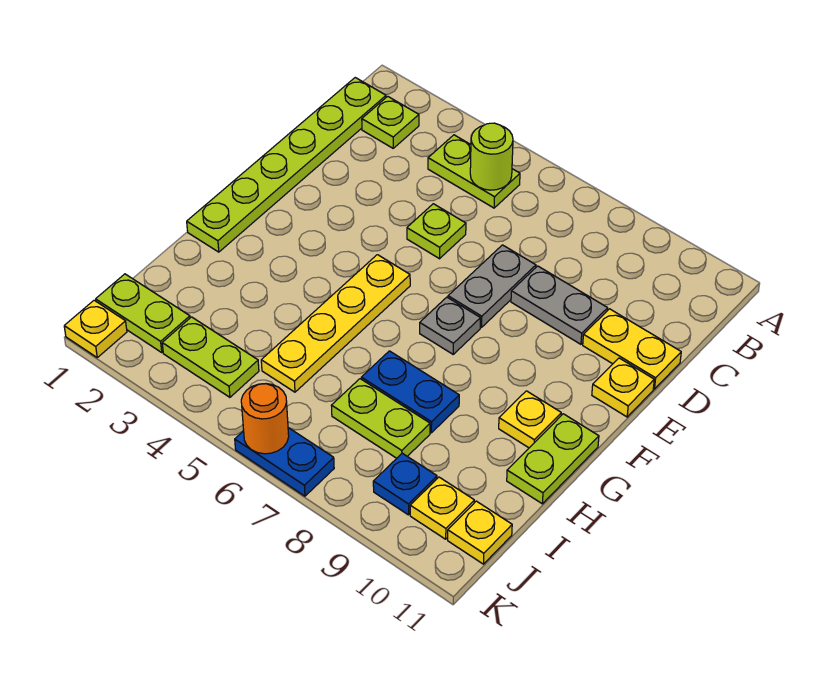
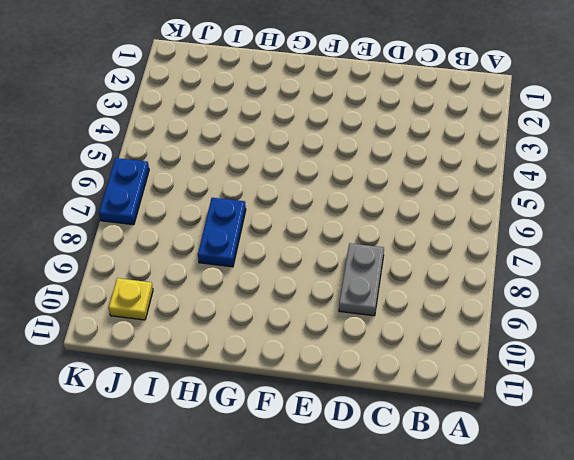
none -> lime 1x6 plate [187,78,386,252]
none -> lime 1x1 plate [362,96,419,148]
none -> lime 1x2 plate [428,135,520,208]

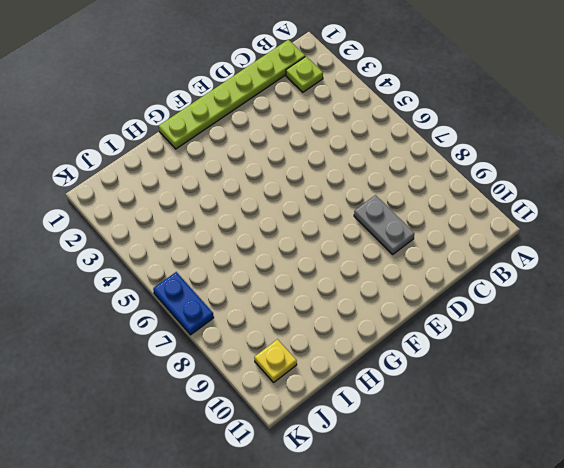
none -> lime 1x2 plate [428,135,520,208]
none -> lime 1x1 plate [407,204,466,259]
none -> grey 1x2 plate [448,245,536,327]

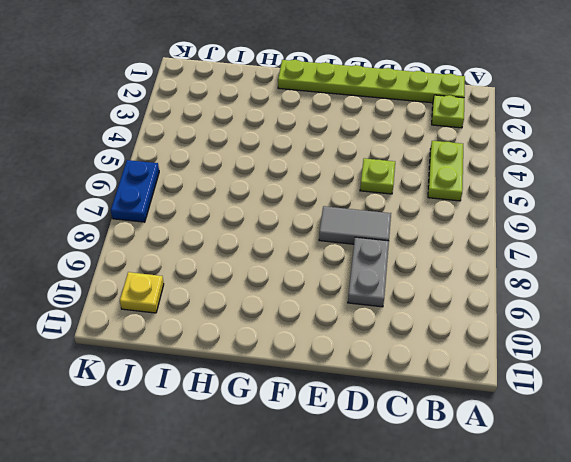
grey 1x2 tile [319,206,391,244] -> grey 1x2 plate [448,245,536,327]
none -> yellow 1x2 plate [583,309,681,389]
none -> yellow 1x1 plate [592,358,654,417]
none -> yellow 1x4 plate [261,255,410,392]

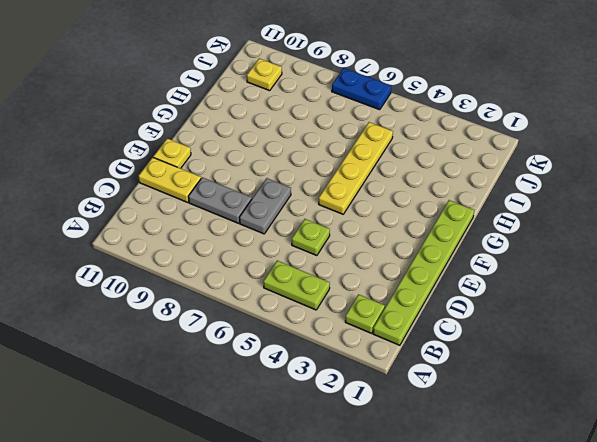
none -> grey 1x1 plate [420,297,480,354]
none -> yellow 1x1 plate [499,391,561,448]
none -> lime 1x2 plate [507,414,599,504]

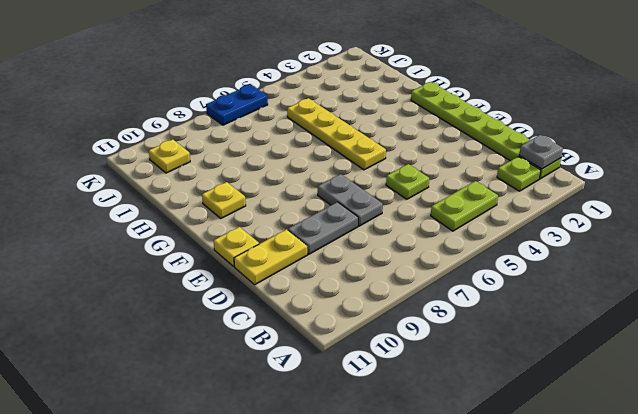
grey 1x1 plate [519,135,563,169] -> grey 1x1 plate moved to [420,297,480,354]
none -> lime 1x2 plate [507,414,599,504]
none -> blue 1x2 plate [361,351,459,433]
none -> lime 1x2 plate [331,379,430,458]

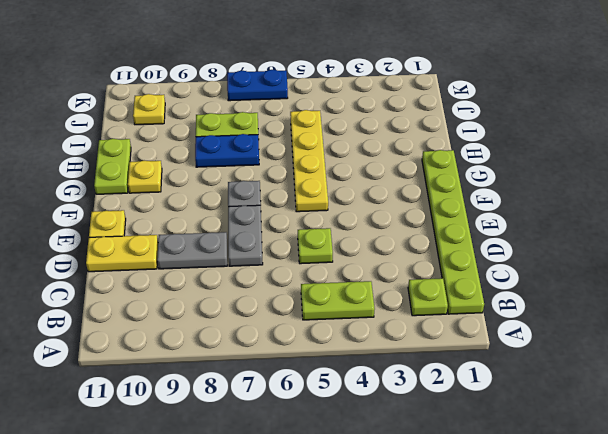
none -> lime 1x2 plate [96,274,190,352]
none -> lime 1x2 plate [162,317,259,397]
none -> blue 1x1 plate [373,453,437,515]

